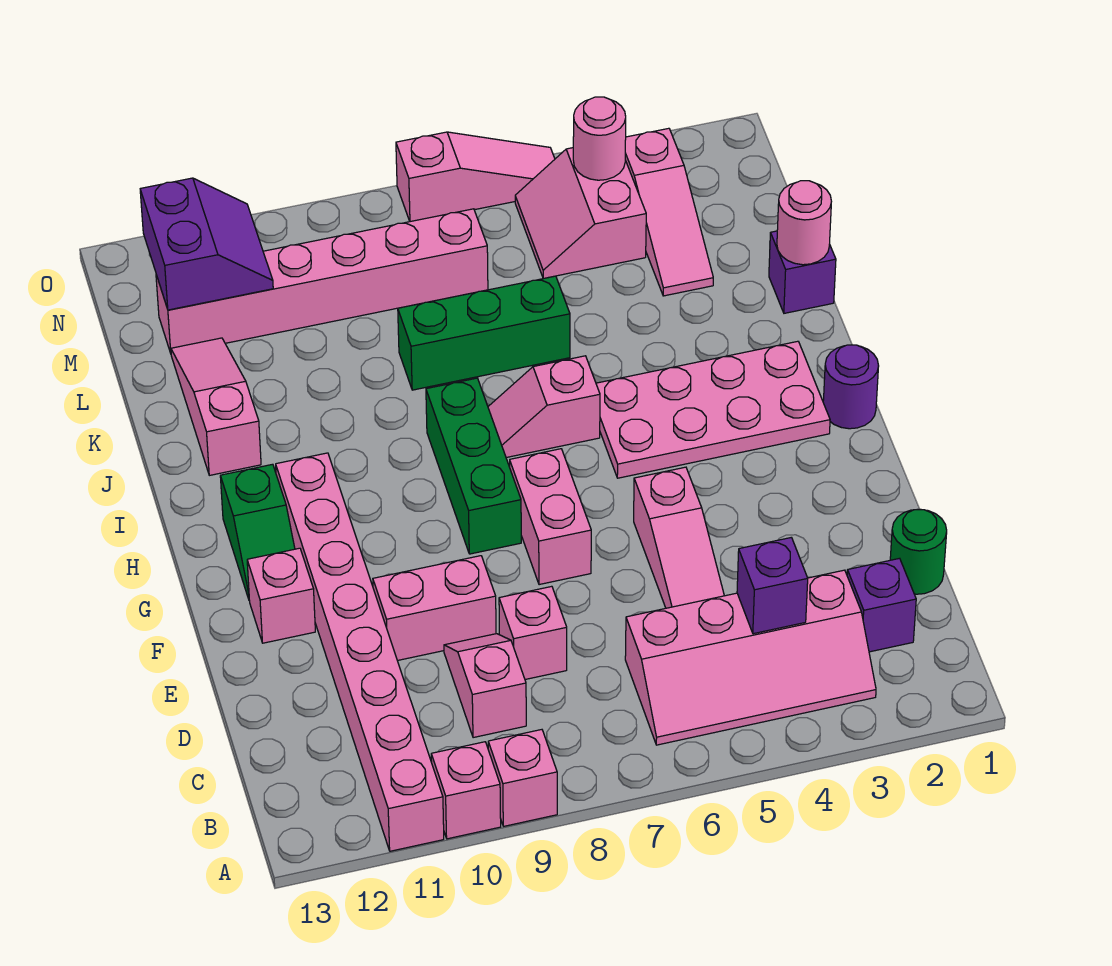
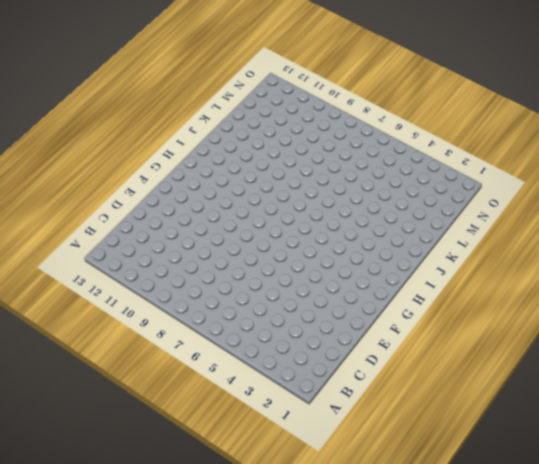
none -> pink 1x1 brick [488,730,557,826]
none -> pink 1x1 brick [431,742,501,839]
none -> pink 1x8 brick [276,453,444,851]

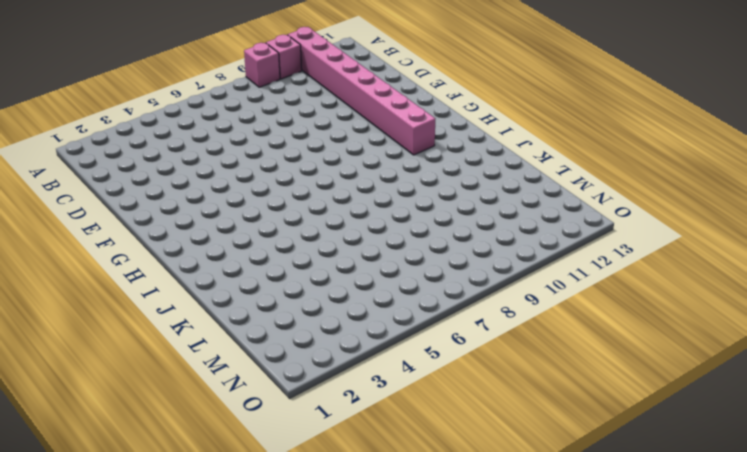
none -> pink 2x4 slope [625,570,876,745]
none -> purple 1x1 brick [847,558,916,652]
none -> pink 1x2 slope [444,634,526,738]

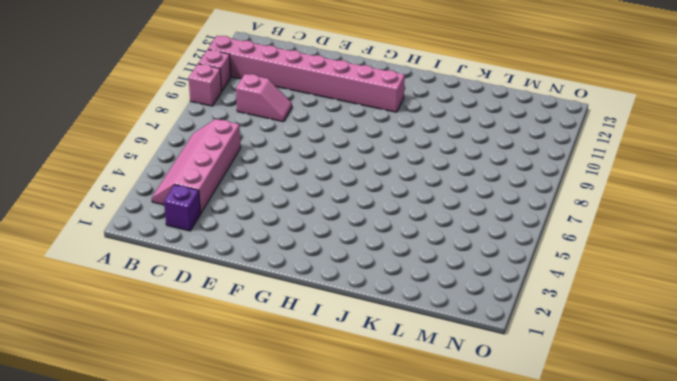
none -> green 1x1 round brick [890,509,947,594]
none -> pink 1x3 slope [634,467,724,608]
none -> pink 1x1 brick [499,586,567,679]

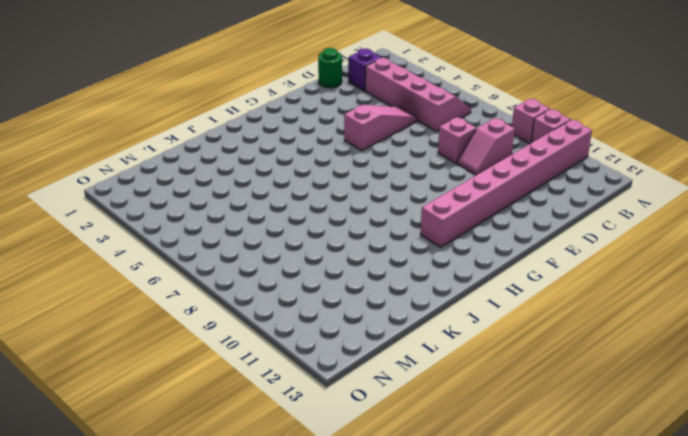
none -> pink 1x2 brick [373,556,496,661]
none -> pink 1x2 brick [510,449,591,585]
none -> pink 1x1 brick [247,548,315,643]

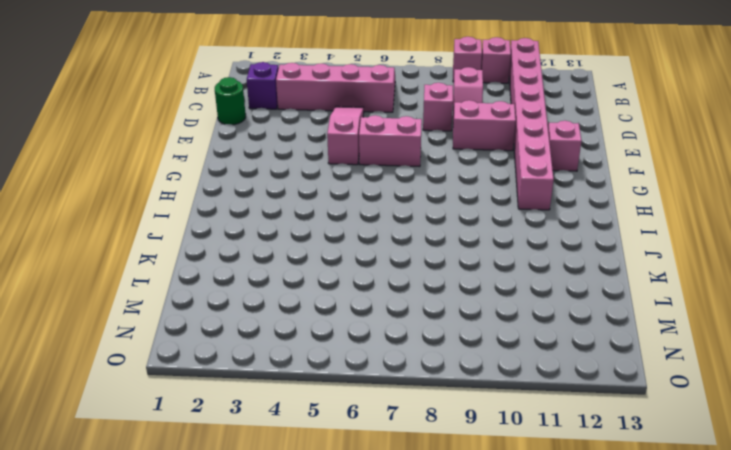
pink 1x2 brick [359,115,422,167] -> pink 1x2 brick turned to [510,449,591,585]
none -> green 1x3 brick [426,378,521,554]
none -> green 1x2 slope [220,464,295,599]
none -> purple 1x1 round brick [823,345,879,429]

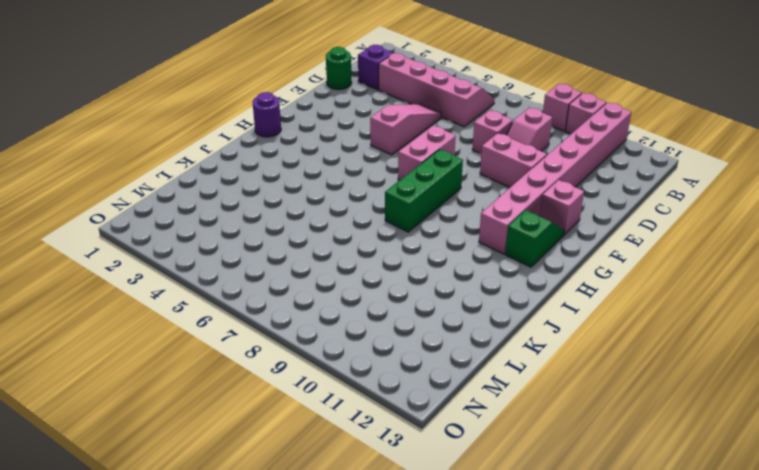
none -> pink 2x4 plate [596,341,830,478]
none -> pink 1x2 slope [488,356,600,458]
none -> pink 1x3 slope [171,338,261,475]

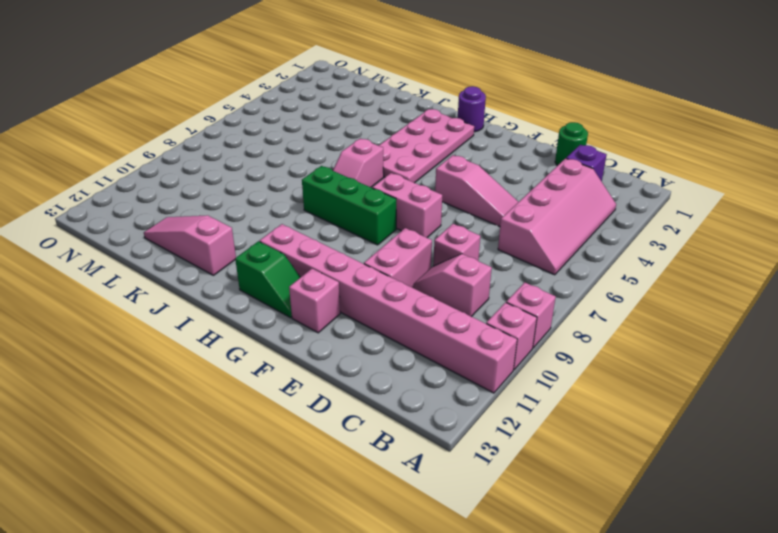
none -> purple 1x1 brick [769,231,836,313]
none -> green 1x3 brick [398,276,570,390]
none -> pink 1x3 slope [625,128,713,296]

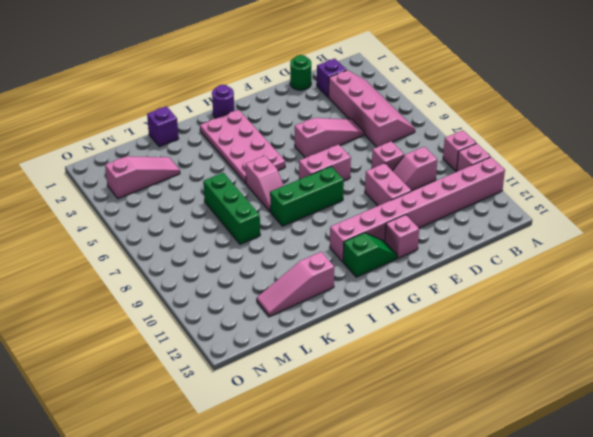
none -> pink 2x2 slope [515,148,646,279]
none -> pink 1x6 brick [156,209,488,353]
none -> pink 1x3 slope [396,132,555,222]

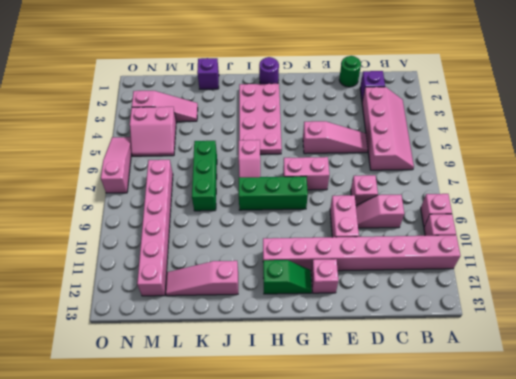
none -> purple 1x1 brick [737,537,808,634]
none -> pink 1x1 round brick [777,181,832,265]
none -> purple 2x2 slope [140,178,273,310]

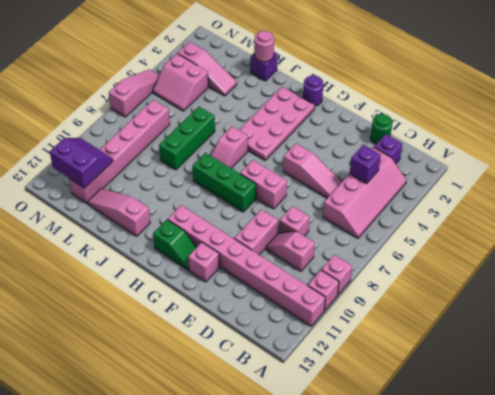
none -> pink 1x1 round brick [573,97,626,180]

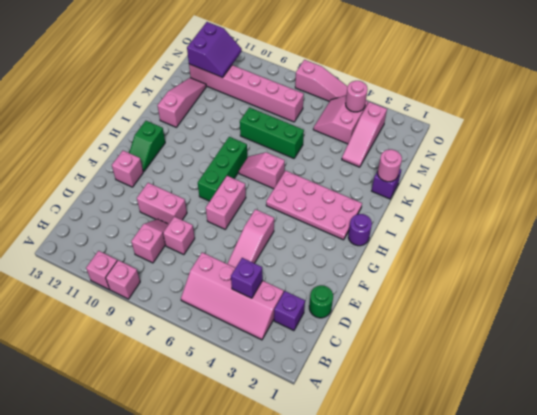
none -> pink 1x8 brick [276,453,444,851]

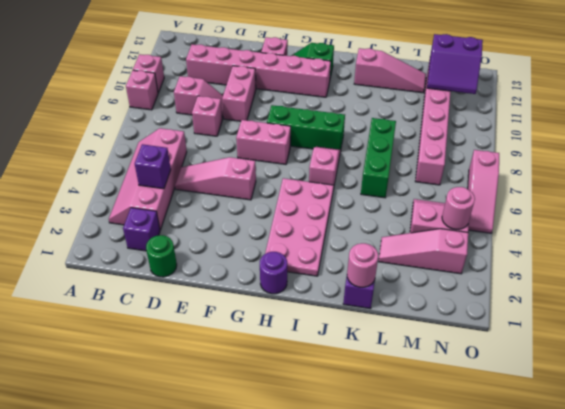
pink 1x6 brick [186,44,331,97] -> pink 1x8 brick [276,453,444,851]

